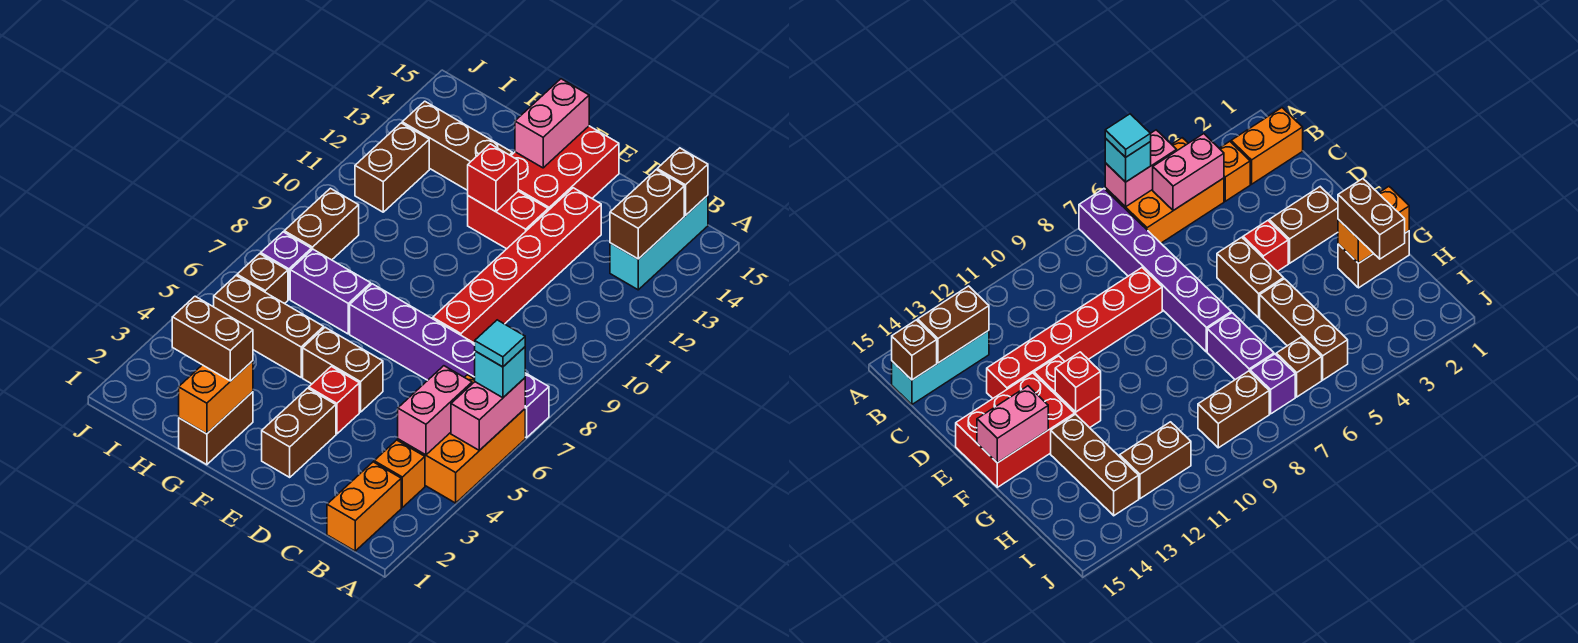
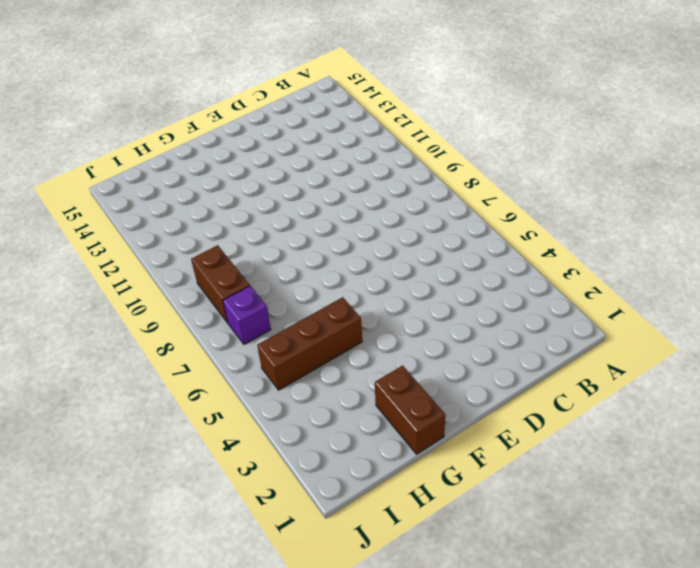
none -> orange 2x3 brick [398,375,525,503]
none -> purple 1x6 brick [350,284,549,438]
none -> orange 1x2 brick [327,462,401,551]

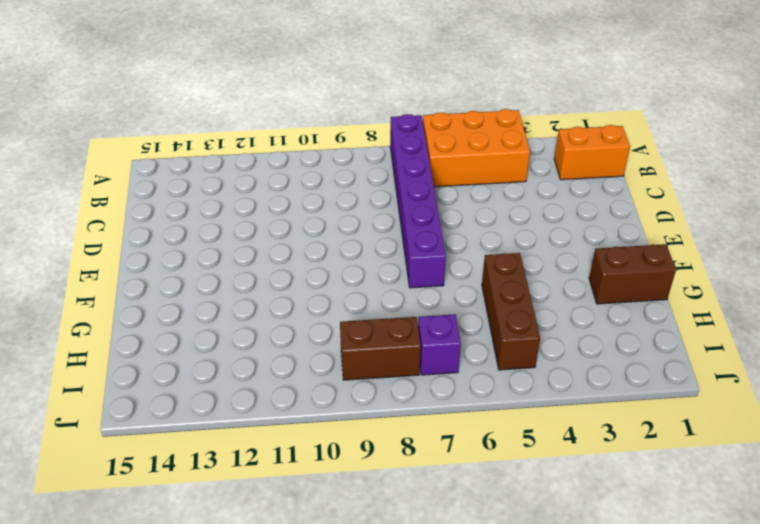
none -> orange 1x1 brick [374,440,425,507]
none -> cyan 1x3 brick [610,195,708,290]
none -> red 1x6 brick [433,188,601,343]

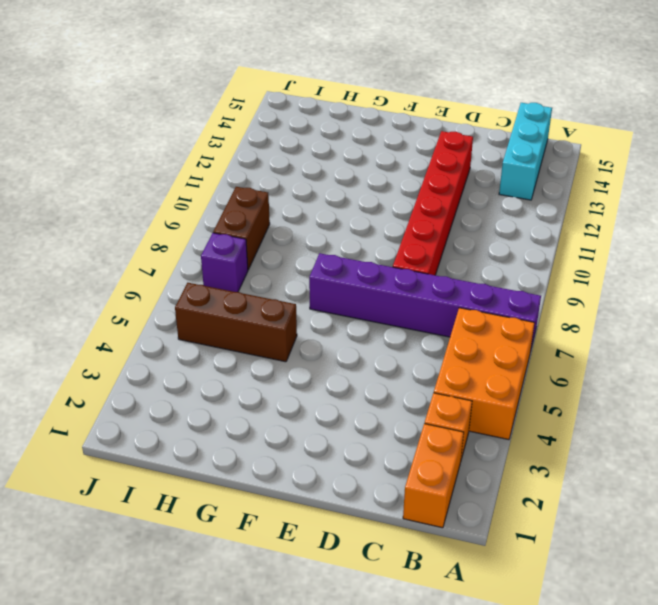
none -> brown 1x2 brick [262,388,336,477]
none -> red 1x1 brick [309,367,359,434]
none -> brown 1x2 brick [303,327,383,412]

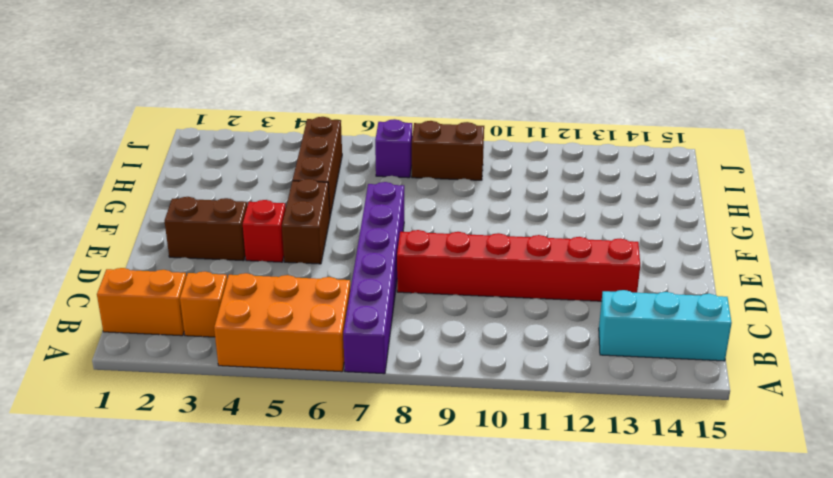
none -> red 1x2 brick [468,191,548,249]
none -> red 2x3 brick [511,126,619,210]
none -> brown 1x2 brick [179,392,253,465]

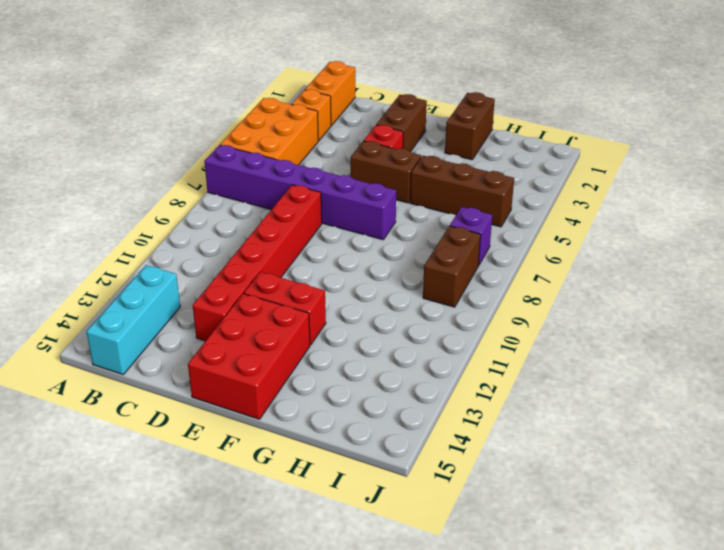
none -> purple 1x2 brick [290,249,371,334]
none -> brown 1x3 brick [402,101,512,190]
none -> brown 1x1 brick [237,254,288,304]

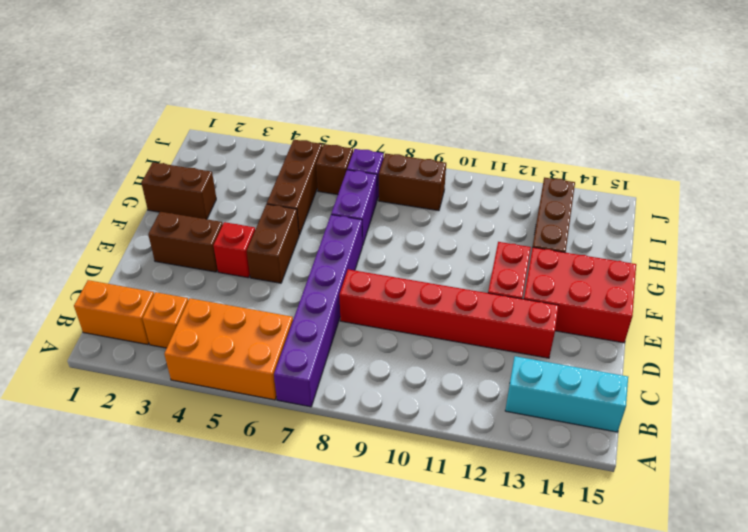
none -> brown 1x2 brick [355,123,429,212]
none -> pink 1x2 brick [451,378,525,450]
none -> pink 1x2 brick [398,366,472,455]

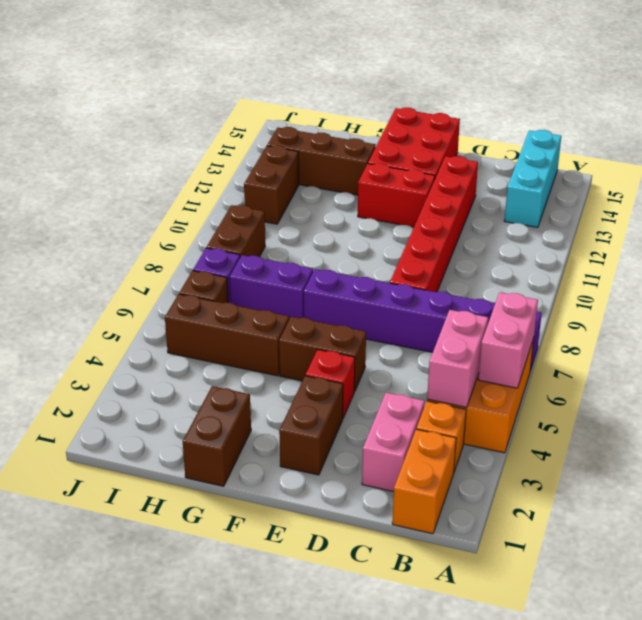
pink 1x2 brick [362,393,425,492] -> pink 1x2 brick moved to [515,79,589,168]
none -> brown 1x2 brick [610,170,684,259]
none -> brown 1x1 brick [657,148,708,215]
none -> red 1x1 brick [468,144,518,212]

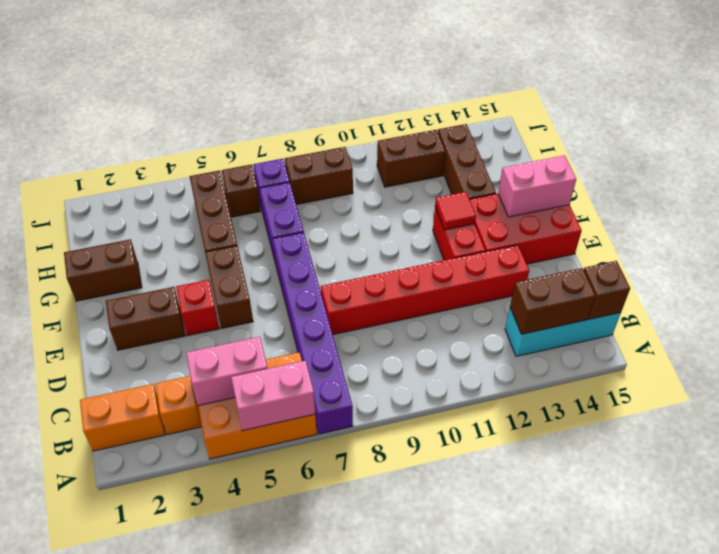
red 1x1 tile [435,192,476,230] -> red 1x1 brick [468,144,518,212]
none -> orange 1x2 brick [179,361,253,434]
none -> cyan 1x1 brick [475,347,525,398]
none -> brown 1x2 brick [172,296,253,381]

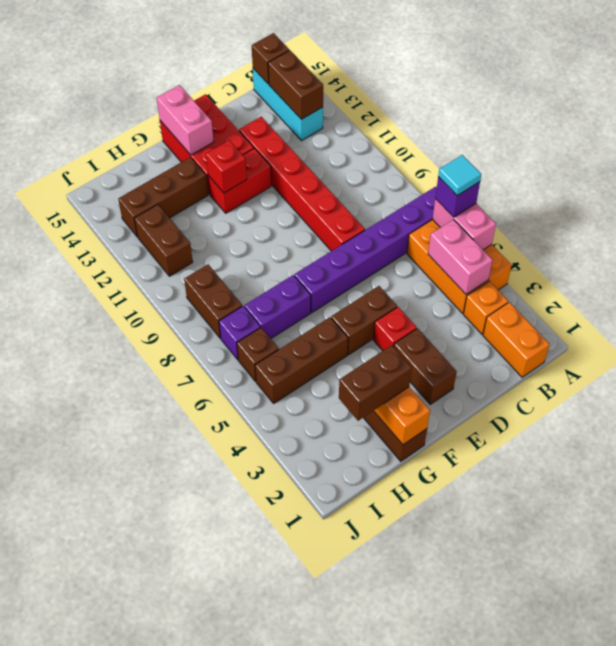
purple 1x1 brick [435,177,480,217] -> cyan 1x1 brick [475,347,525,398]

